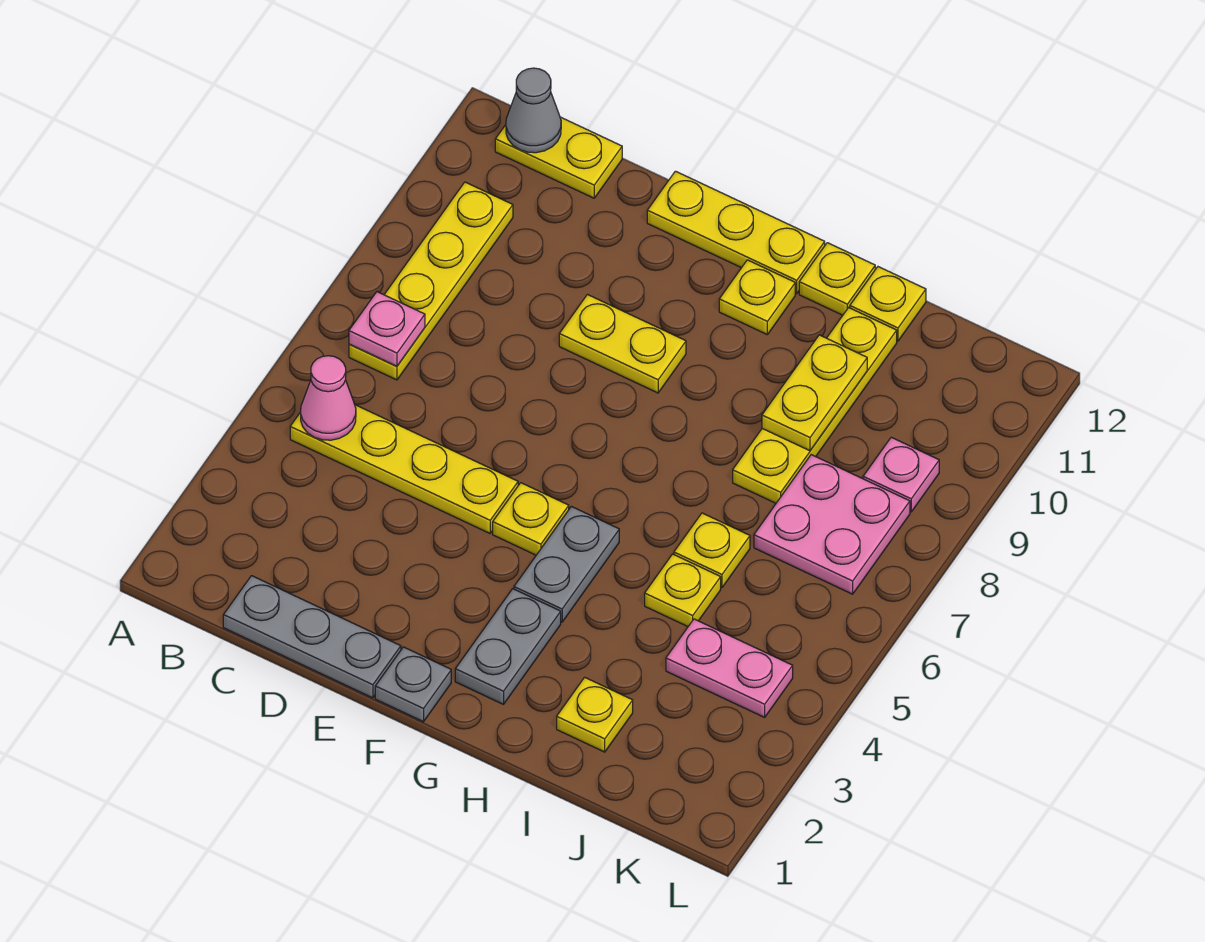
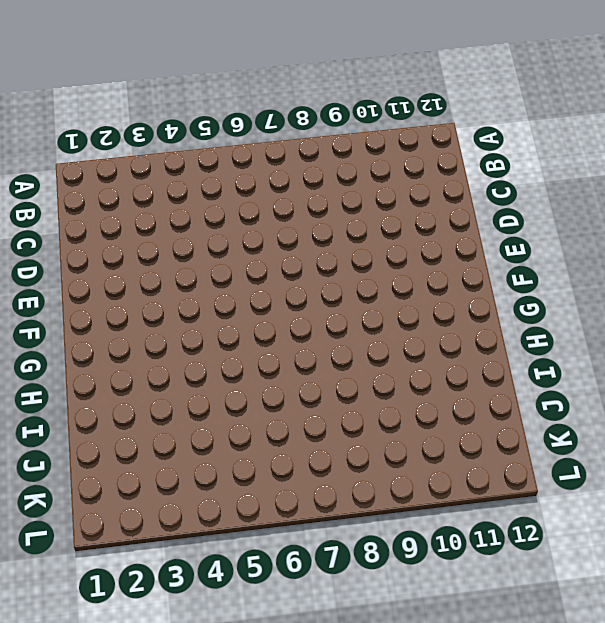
none -> yellow 1x4 plate [290,405,518,533]
none -> yellow 1x4 plate [349,182,513,380]
none -> yellow 1x2 plate [495,117,622,198]

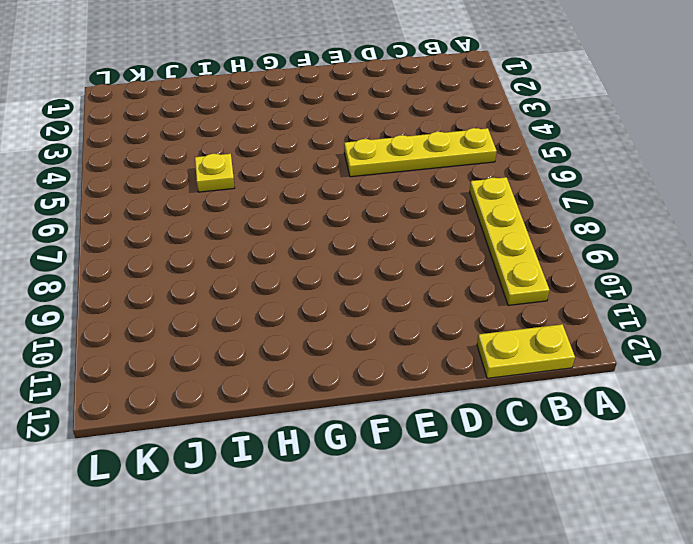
none -> grey 1x3 plate [223,576,401,698]
none -> yellow 1x2 plate [559,295,686,393]
none -> yellow 1x3 plate [647,171,825,293]

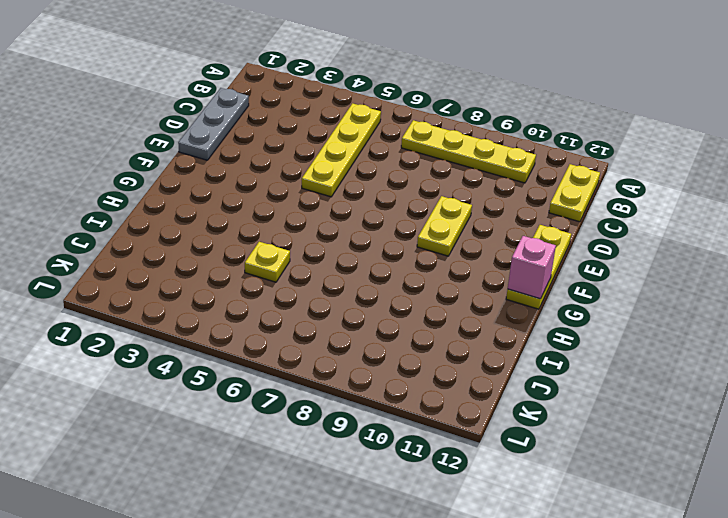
pink 1x1 brick [508,236,556,299] -> none
none -> grey 1x1 plate [375,647,451,722]
none -> yellow 1x1 plate [493,483,569,555]
none -> grey 1x2 plate [455,589,561,704]

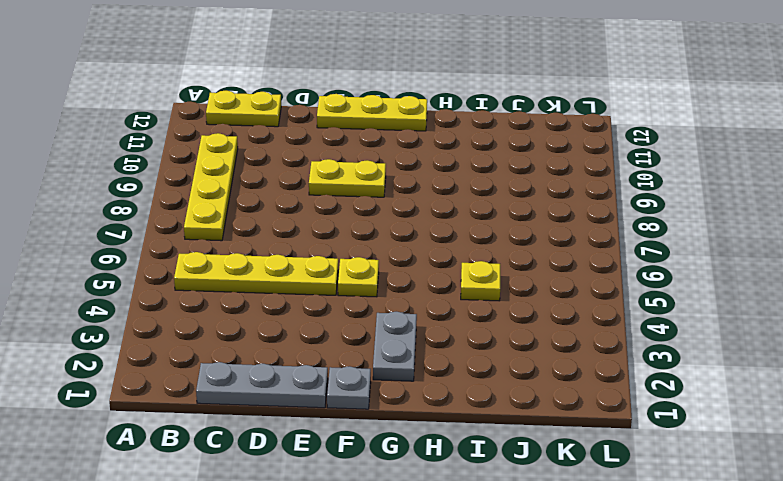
none -> grey 1x2 plate [514,506,619,622]
none -> yellow 1x1 plate [719,260,795,334]
none -> yellow 1x1 plate [799,243,875,315]

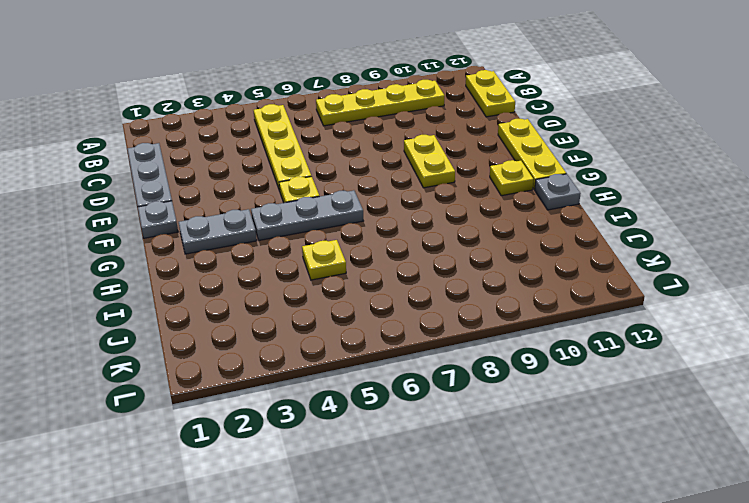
grey 1x3 plate [251,190,363,240] -> grey 1x2 plate [514,506,619,622]
grey 1x1 plate [535,174,581,210] -> yellow 1x1 plate [799,243,875,315]
none -> yellow 1x1 plate [557,677,633,752]
none -> yellow 1x1 plate [674,513,750,588]
none -> yellow 1x4 plate [733,308,897,503]

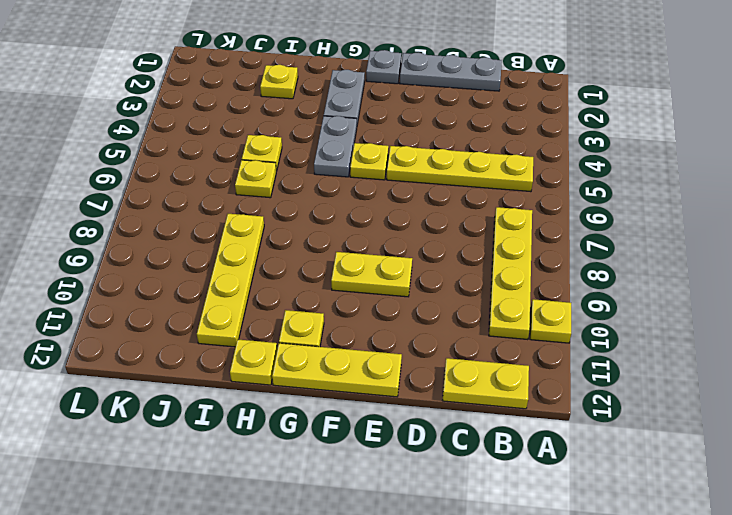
yellow 1x1 plate [530,299,571,343] -> yellow 1x1 plate moved to [850,267,926,341]
none -> pink 1x2 plate [666,619,793,717]
none -> pink 2x2 plate [754,455,910,594]
none -> pink 1x1 plate [863,437,939,512]

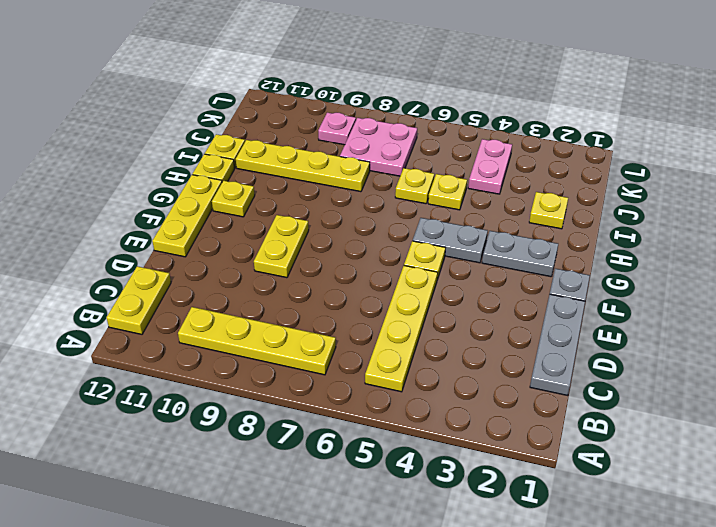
none -> pink 1x1 cone [301,356,356,440]
none -> pink 1x1 plate [349,292,425,366]
none -> grey 1x1 cone [506,68,561,153]

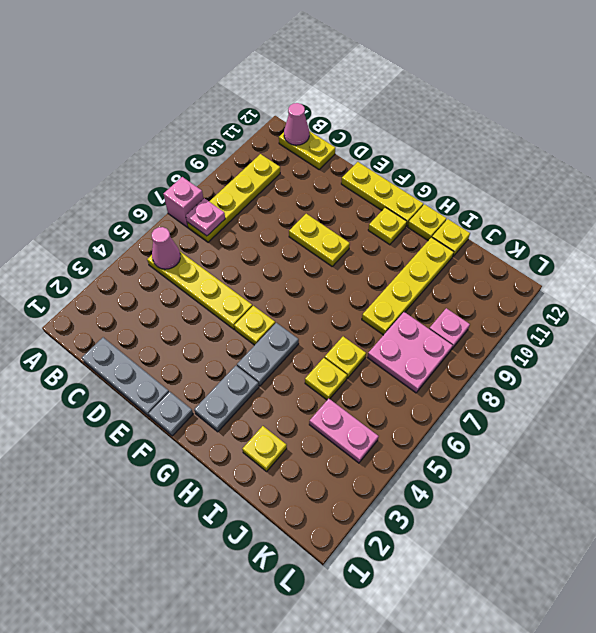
pink 1x1 brick [163,177,203,227] -> none
pink 1x1 cone [284,103,309,145] -> grey 1x1 cone [506,68,561,153]
none -> yellow 1x2 plate [762,335,867,451]

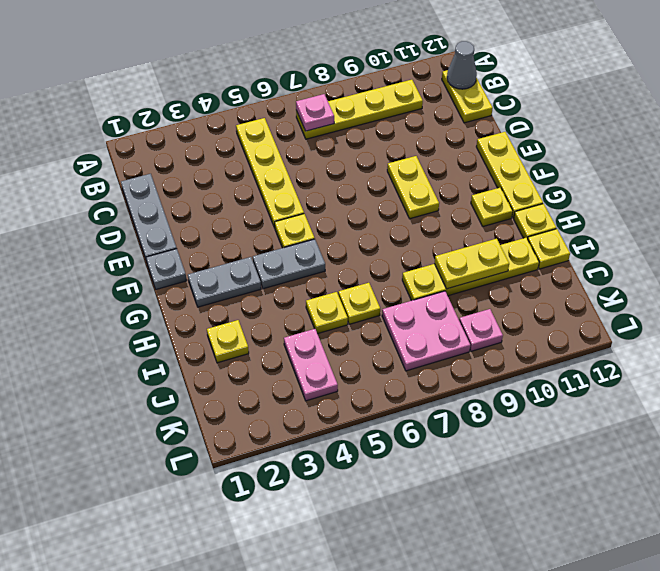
none -> pink 1x1 cone [301,356,356,440]

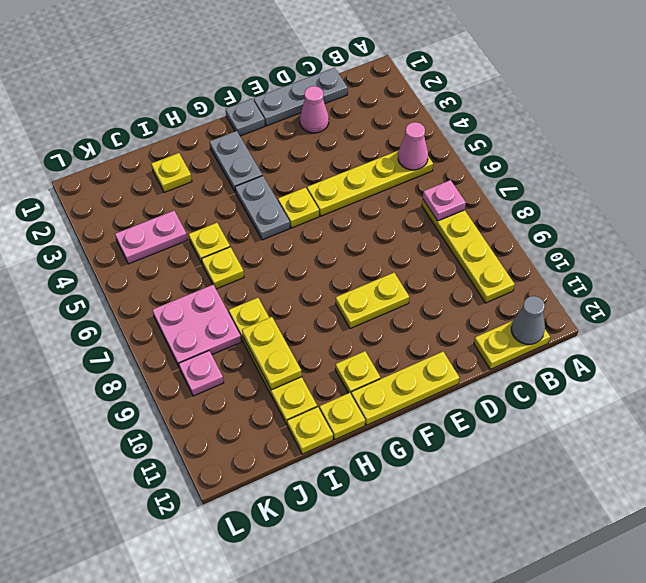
pink 1x1 cone [300,86,329,133] -> none

